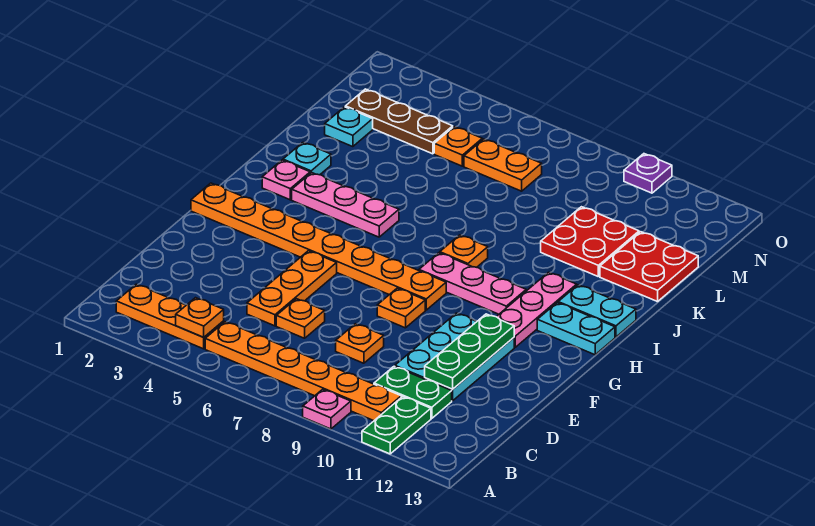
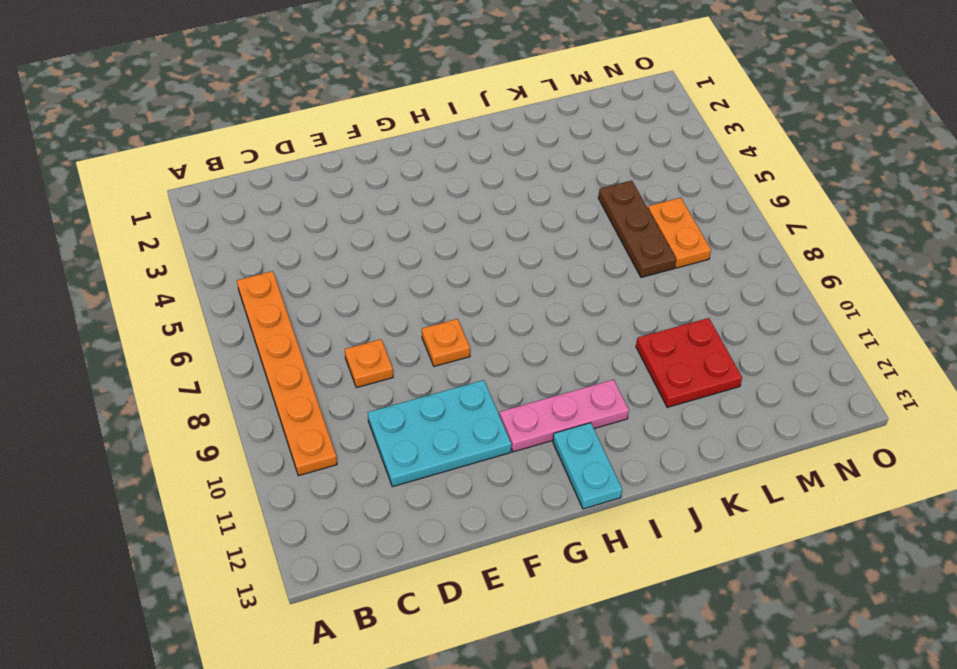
brown 1x3 plate [599,181,676,277] -> brown 1x3 plate moved to [345,89,453,154]
none -> pink 1x1 plate [303,389,351,429]
none -> green 1x2 plate [362,397,431,454]
none -> orange 1x3 plate [116,284,224,349]

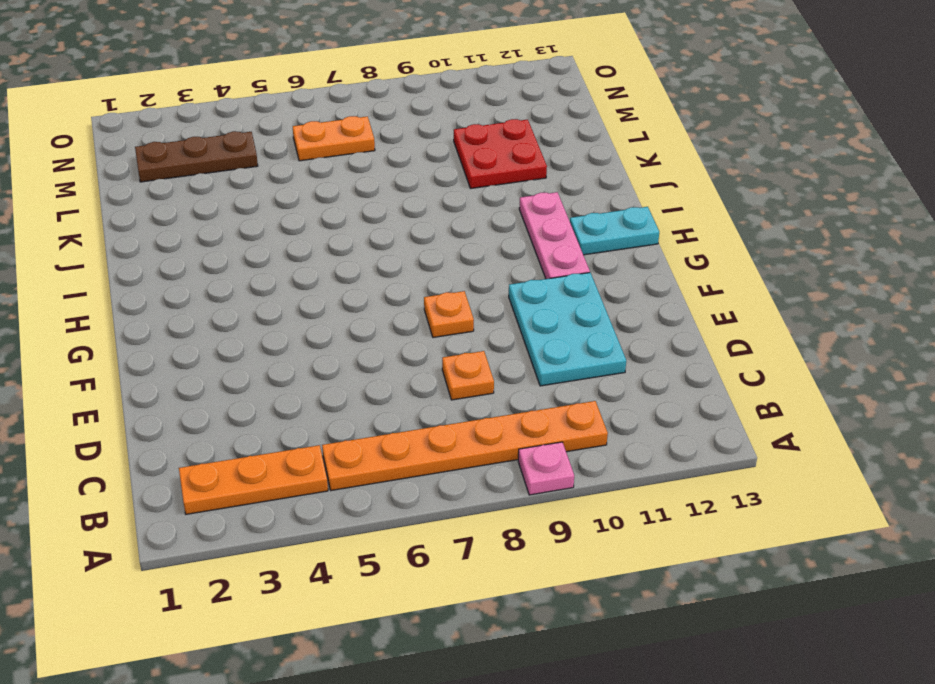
none -> green 1x2 plate [362,397,431,454]
none -> green 1x2 plate [374,366,452,419]
none -> orange 1x3 plate [247,251,337,326]

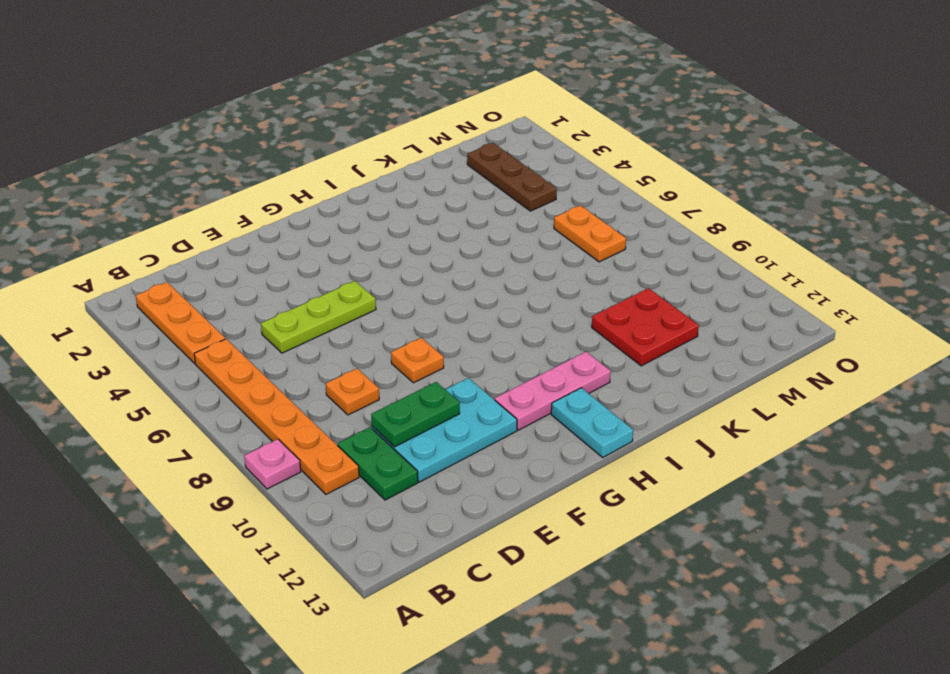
lime 1x3 plate [261,281,376,353] -> orange 1x3 plate [247,251,337,326]
green 1x2 plate [371,382,460,447] -> green 1x2 plate moved to [362,397,431,454]
none -> orange 1x1 plate [276,299,325,338]
none -> orange 1x8 plate [191,183,446,310]
none -> pink 1x3 plate [419,253,526,314]

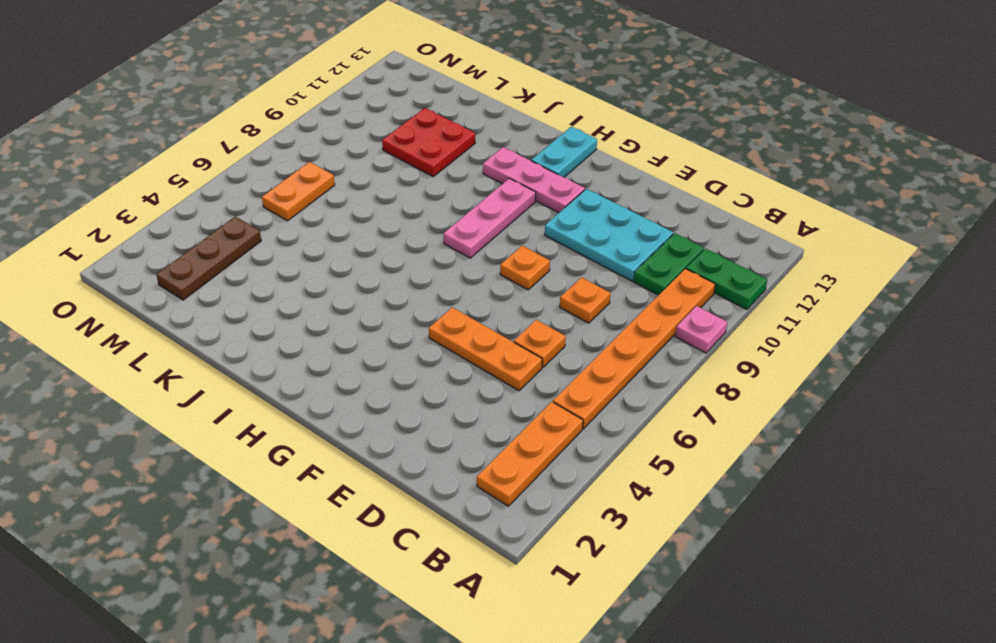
none -> orange 1x8 plate [191,183,446,310]
none -> pink 1x1 plate [262,160,310,200]
none -> pink 1x3 plate [292,173,399,237]

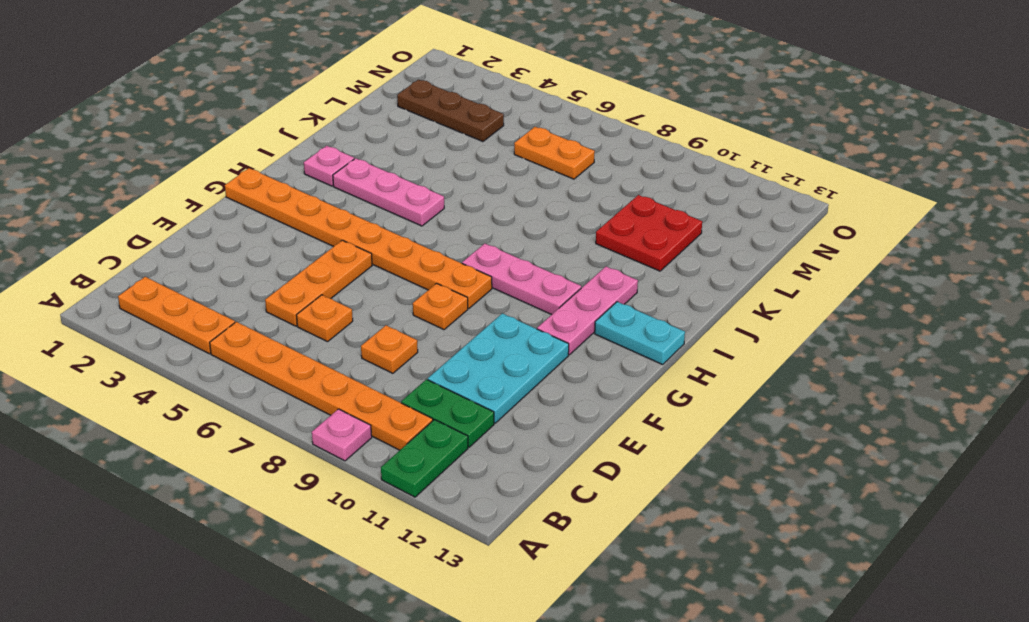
none -> orange 1x1 plate [440,235,488,267]
none -> cyan 1x2 plate [558,285,636,337]
none -> cyan 1x1 plate [283,143,331,175]

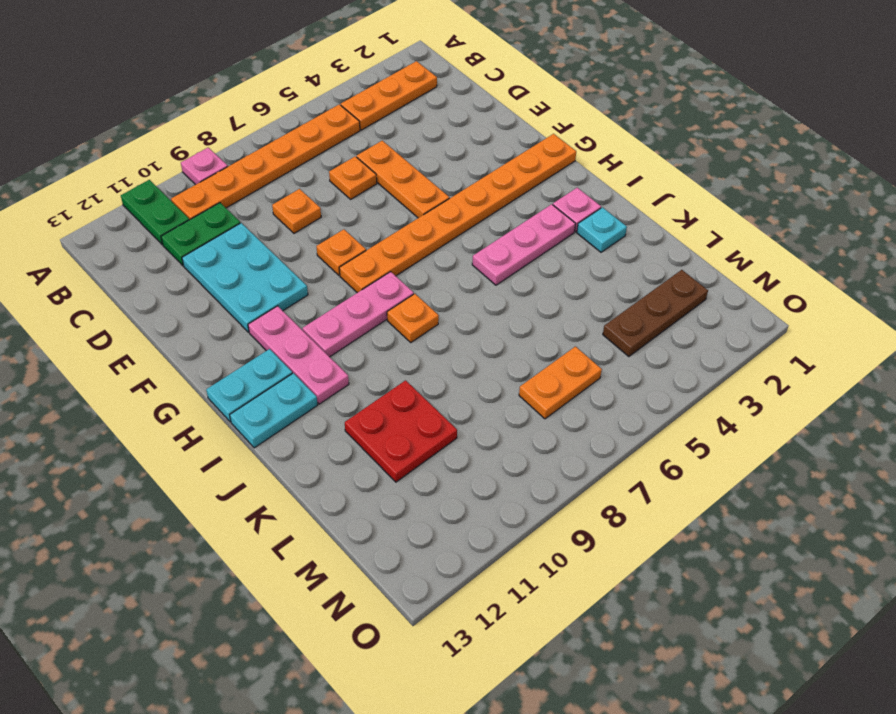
none -> red 2x2 plate [600,232,698,302]
none -> cyan 1x1 plate [325,107,373,147]
none -> orange 1x1 plate [434,127,482,166]

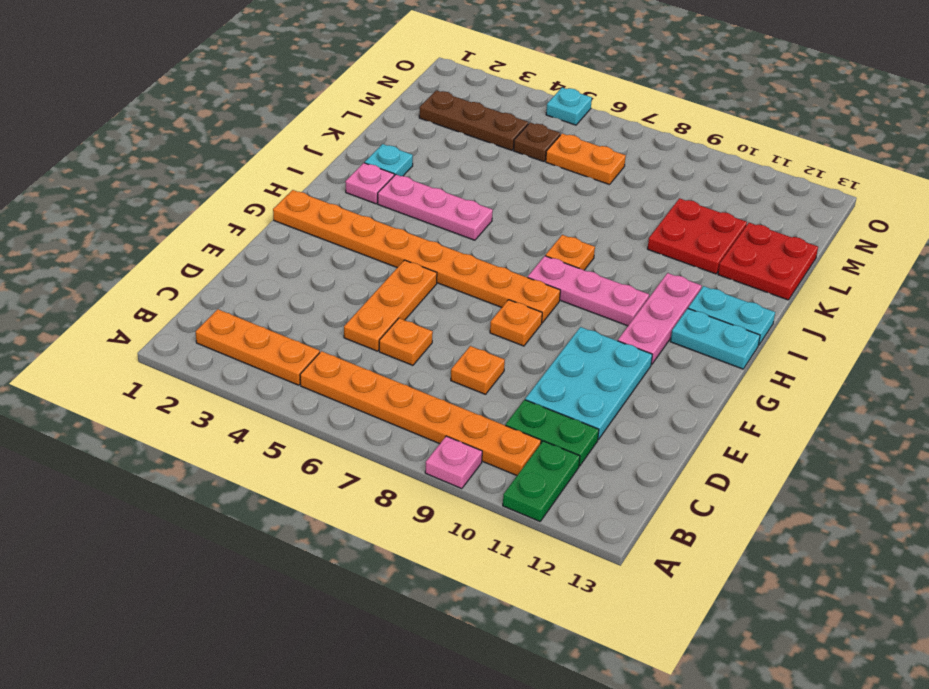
brown 1x1 plate [514,123,560,162] -> orange 1x1 plate [434,127,482,166]
cyan 1x1 plate [546,88,592,125] -> cyan 1x1 plate moved to [325,107,373,147]
none -> purple 1x1 plate [624,154,672,193]
none -> orange 1x1 plate [176,298,224,337]
none -> green 1x3 plate [425,314,514,389]

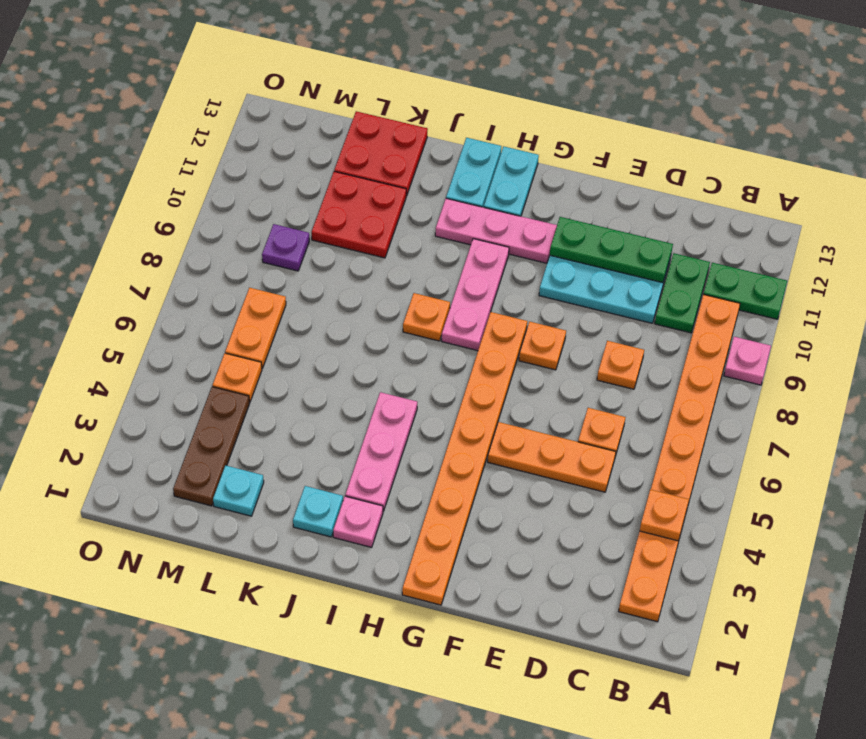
purple 1x1 plate [262,224,309,271] -> purple 1x1 plate moved to [624,154,672,193]

